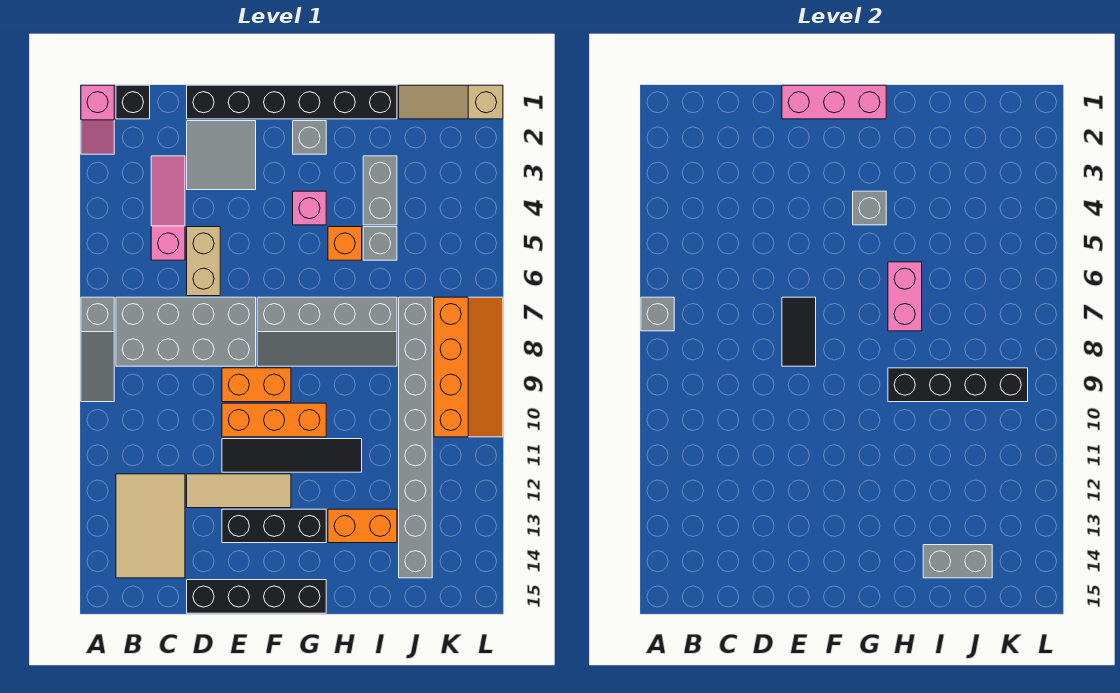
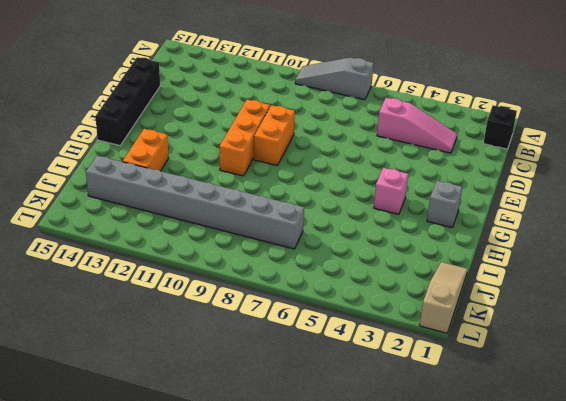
none -> pink 1x2 slope [81,85,114,154]
none -> grey 2x4 brick [116,297,256,366]
none -> tan 2x3 tile [116,474,185,578]
none -> black 1x6 brick [187,85,397,119]

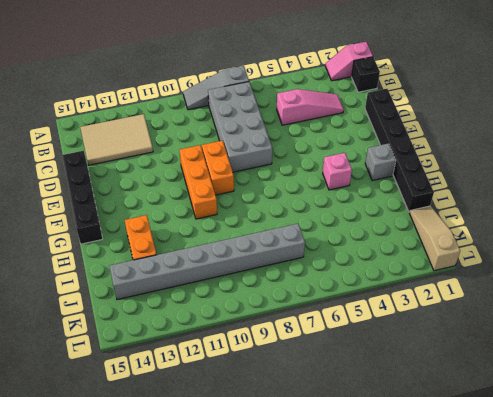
none -> grey 2x2 tile [187,121,256,190]
none -> tan 1x2 brick [187,227,220,296]
none -> tan 1x3 tile [187,474,291,508]
none -> black 1x4 tile [222,439,362,472]

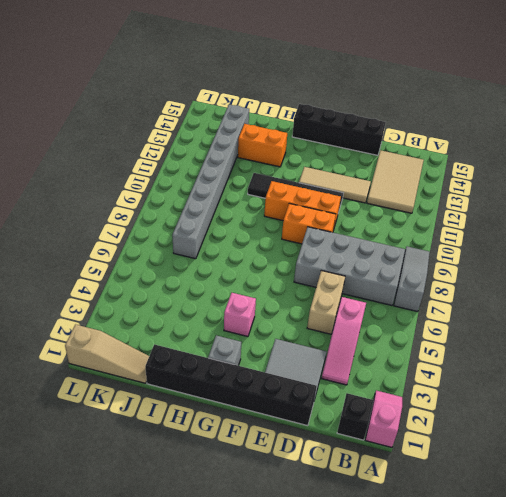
none -> black 1x3 brick [222,509,326,543]
none -> grey 2x4 slope [257,297,397,366]
none -> orange 1x1 brick [328,227,362,260]
none -> grey 1x2 brick [363,156,397,225]

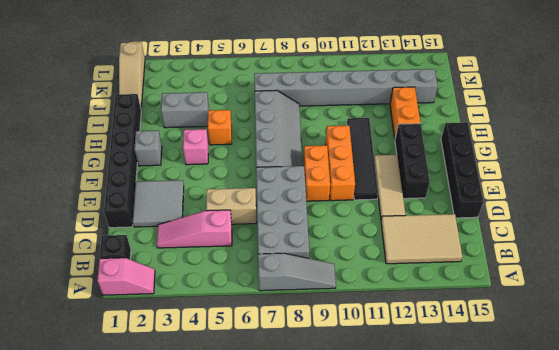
none -> grey 1x1 brick [363,227,397,260]
none -> orange 2x4 slope [434,297,503,437]
none -> grey 1x1 brick [641,297,674,331]
none -> pink 1x3 brick [782,85,886,119]

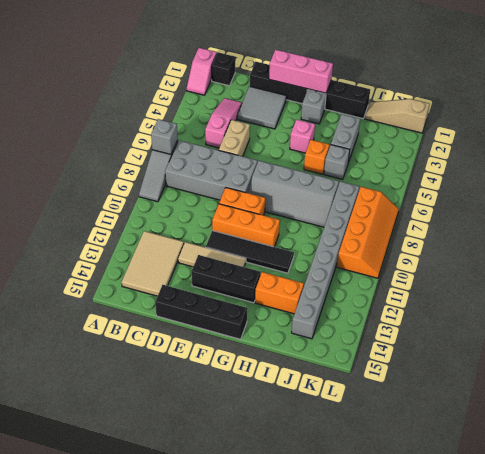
none -> black 1x2 tile [782,297,816,366]
none -> grey 1x1 brick [853,191,886,225]
none -> pink 1x2 brick [888,262,922,331]
none -> black 1x4 brick [888,368,1028,402]

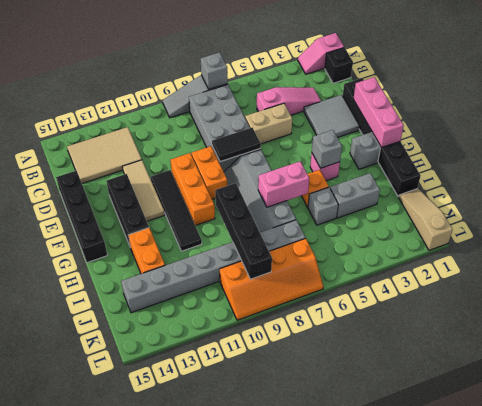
none -> grey 1x2 brick [923,545,992,578]

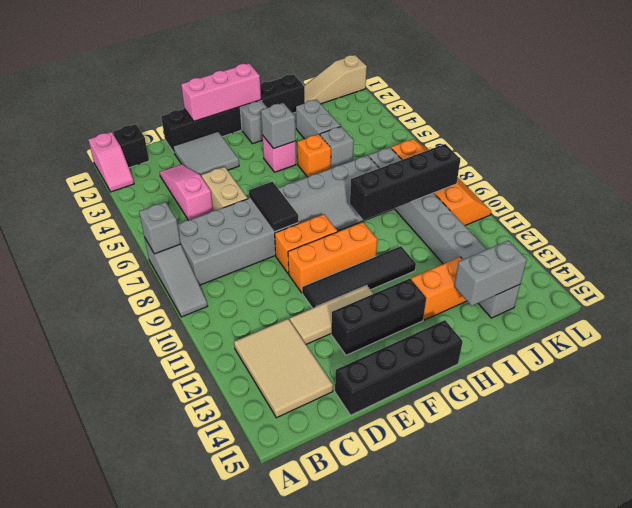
none -> pink 1x2 brick [888,262,922,331]

